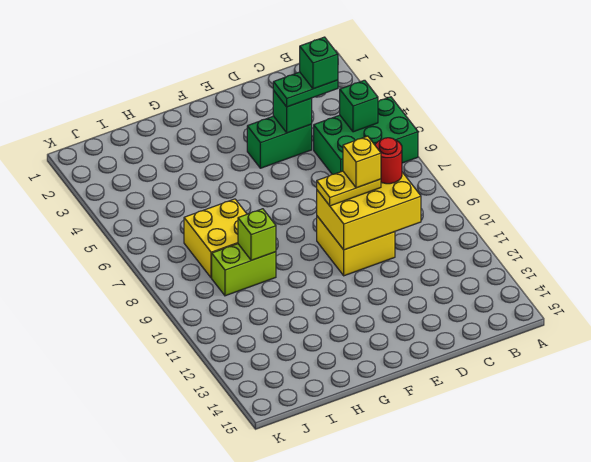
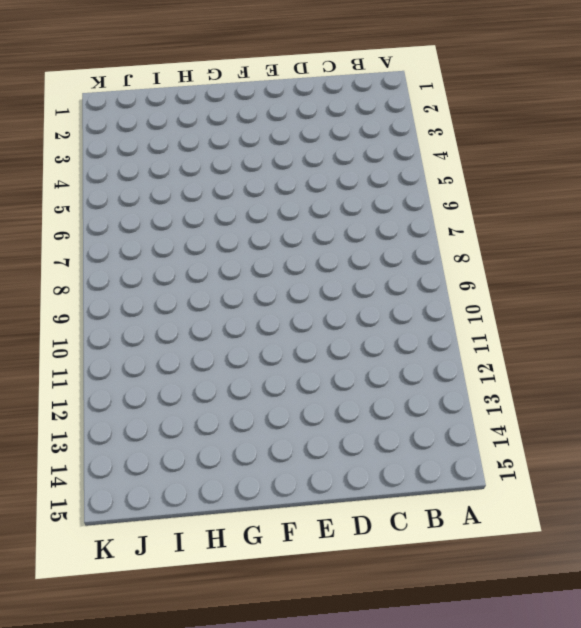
none -> green 2x3 brick [314,97,418,174]
none -> green 1x2 brick [247,116,312,168]
none -> yellow 2x2 brick [317,216,395,276]

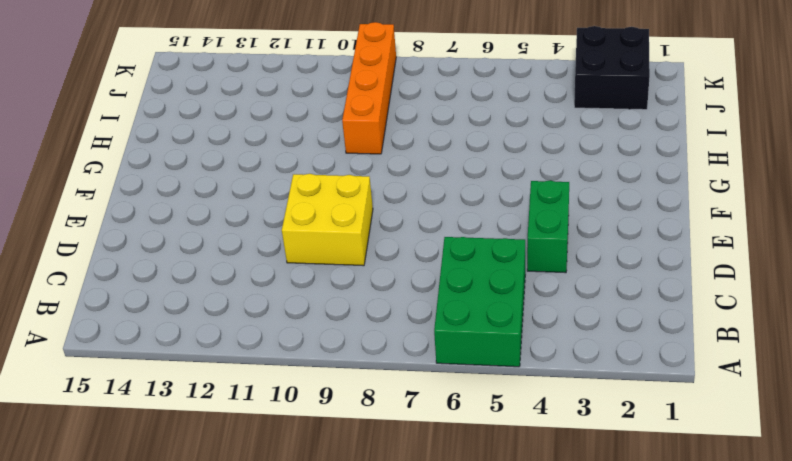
orange 1x4 brick [342,22,396,154] -> lime 1x2 brick [212,244,276,296]
black 2x2 brick [574,26,650,110] -> none
none -> yellow 2x2 brick [184,199,247,278]
none -> green 1x1 brick [340,80,378,132]
none -> yellow 2x3 brick [317,172,421,250]

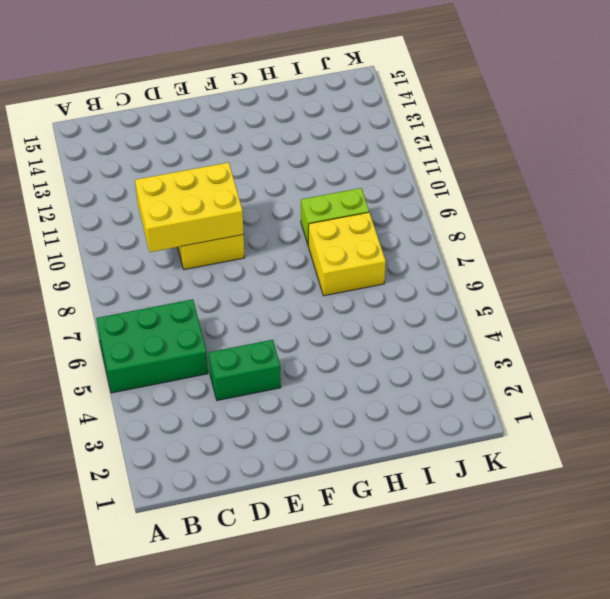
none -> green 1x1 brick [340,80,378,132]
none -> green 1x1 brick [273,91,312,133]
none -> lime 1x1 brick [238,209,276,260]

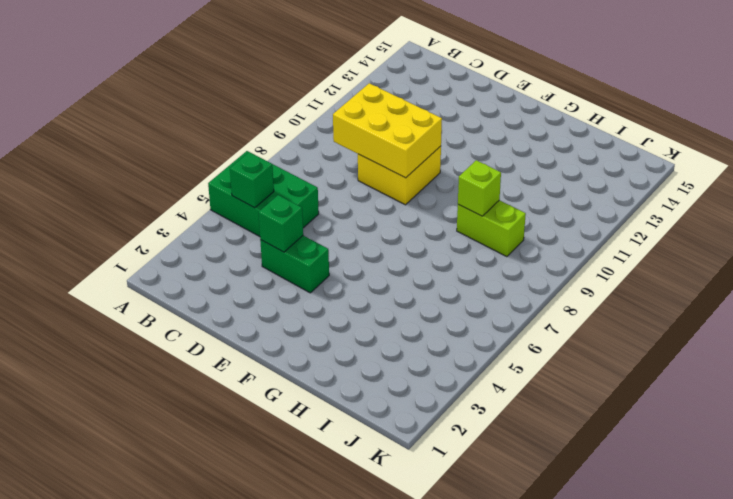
none -> yellow 2x2 brick [184,199,247,278]
none -> green 1x2 plate [273,72,338,107]
none -> red 1x1 round brick [375,138,402,184]

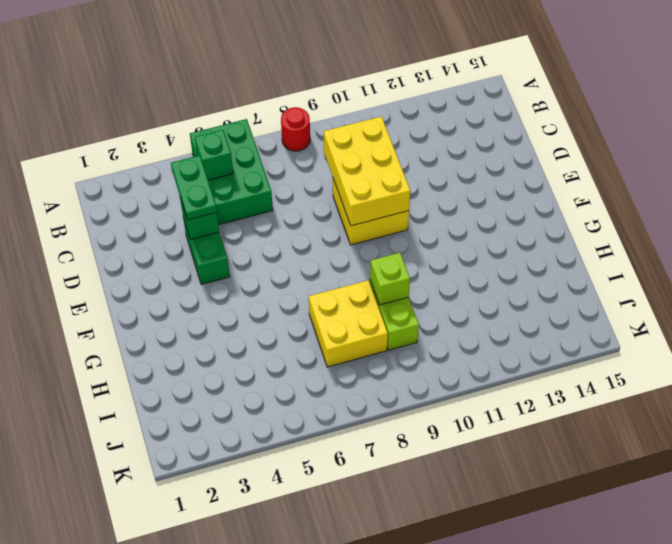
red 1x1 round brick [281,107,310,151] -> red 1x1 round brick moved to [375,138,402,184]
none -> yellow 1x2 plate [317,171,381,206]
none -> green 1x1 brick [299,37,338,89]
none -> yellow 1x1 brick [343,136,381,188]

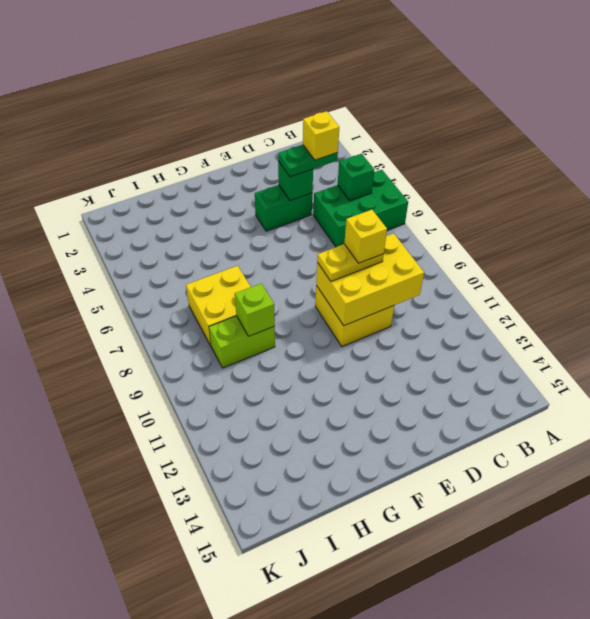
yellow 1x1 brick [303,111,339,160] -> green 1x1 brick [299,37,338,89]
none -> red 1x1 round brick [375,138,402,184]

